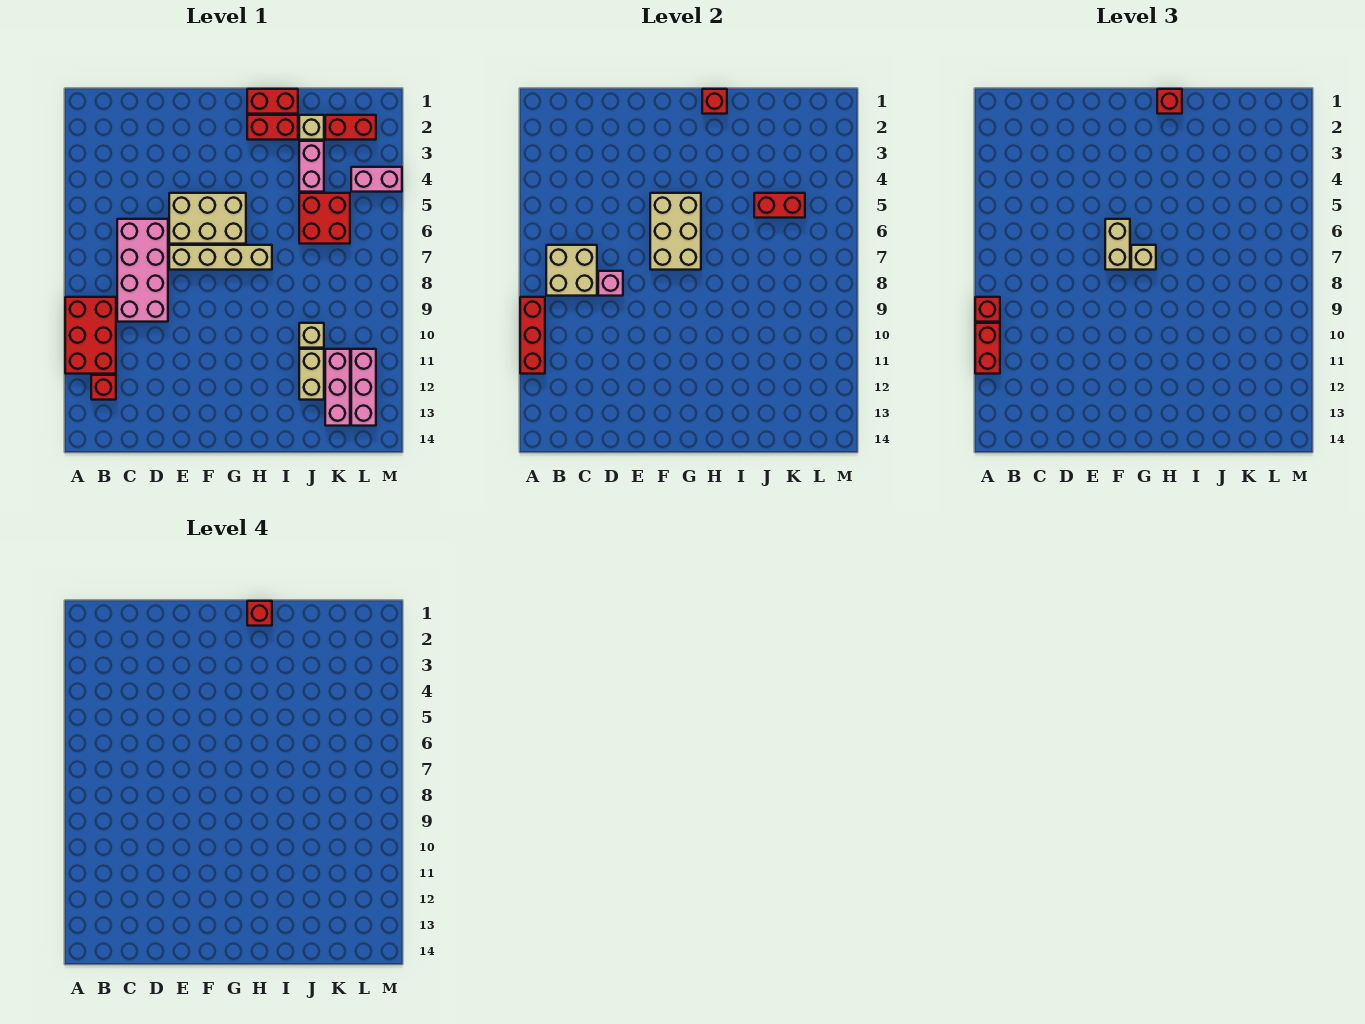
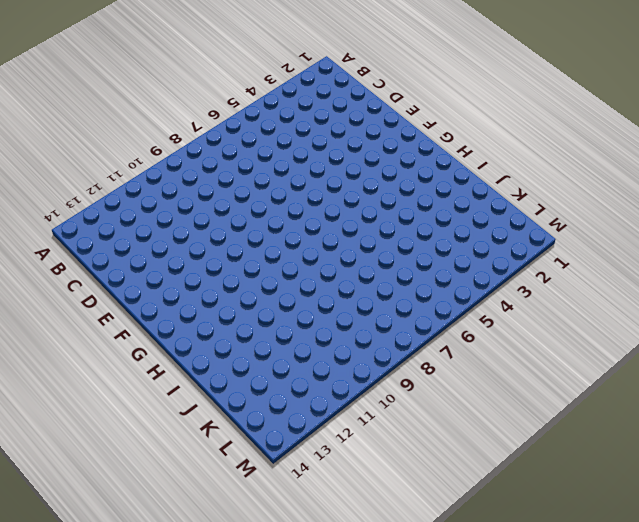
none -> red 2x3 brick [65,297,116,374]
none -> red 1x1 brick [91,375,116,400]
none -> pink 2x4 brick [117,219,168,322]

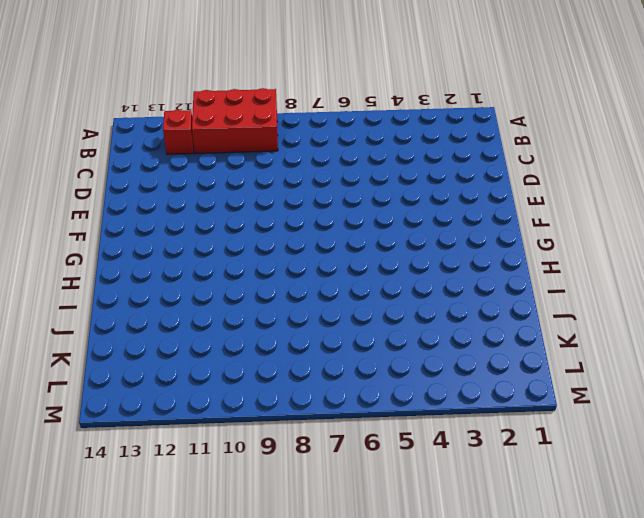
none -> pink 2x4 brick [117,219,168,322]
none -> tan 2x3 brick [169,193,246,244]
none -> tan 1x4 brick [169,245,272,270]

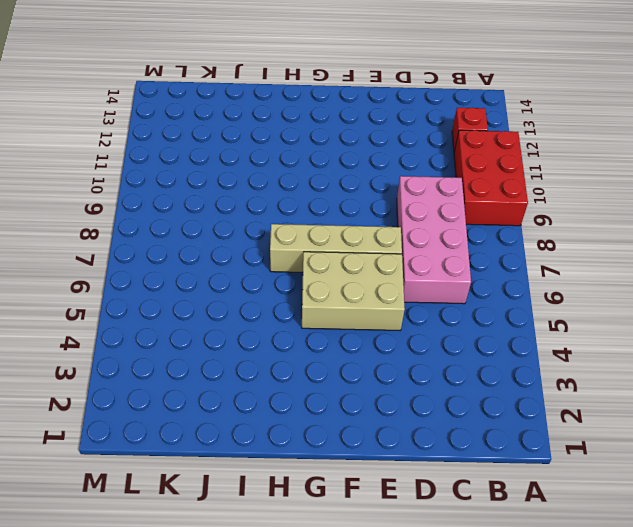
none -> red 1x2 brick [247,89,298,114]
none -> red 1x2 brick [247,115,298,140]
none -> tan 1x1 brick [299,115,324,140]

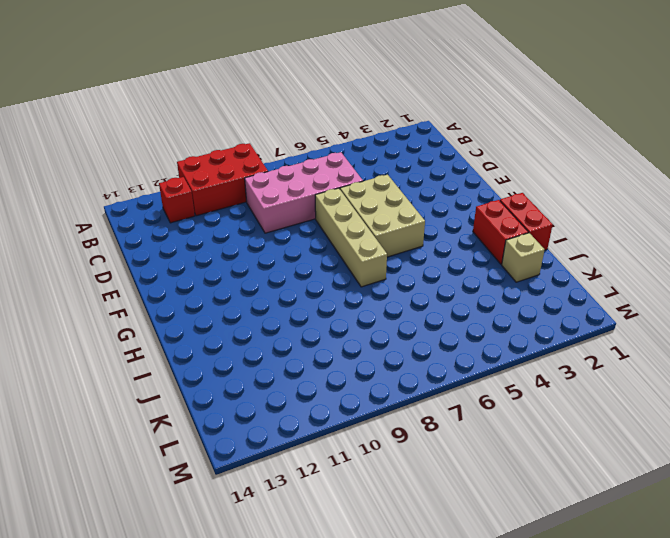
none -> pink 1x2 brick [299,141,324,192]
none -> red 2x2 brick [299,193,350,244]
none -> tan 1x1 brick [299,323,324,348]

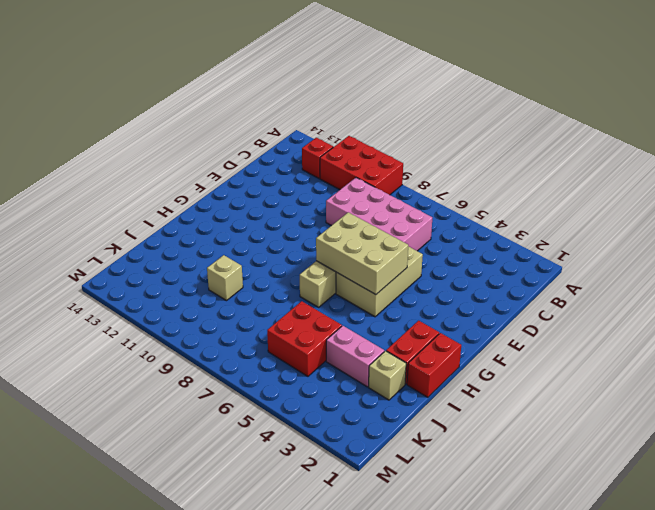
none -> tan 1x2 brick [299,349,324,400]
none -> red 1x2 brick [325,115,376,140]
none -> pink 1x3 brick [325,349,350,426]

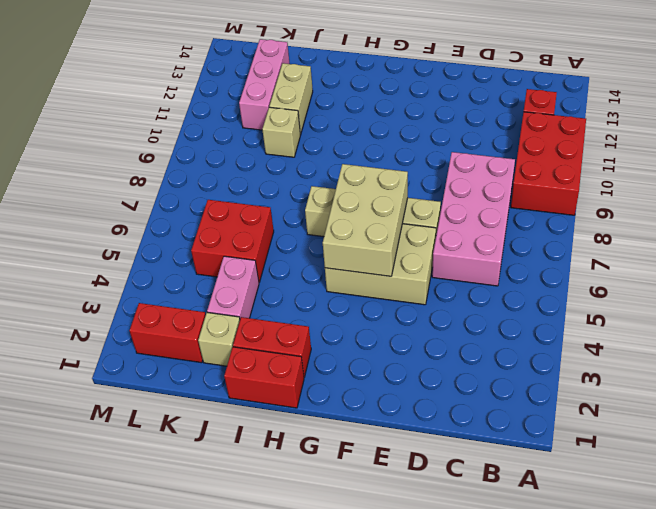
none -> pink 1x2 brick [351,167,402,192]
none -> pink 1x3 brick [351,349,376,426]
none -> red 1x3 brick [520,297,545,374]

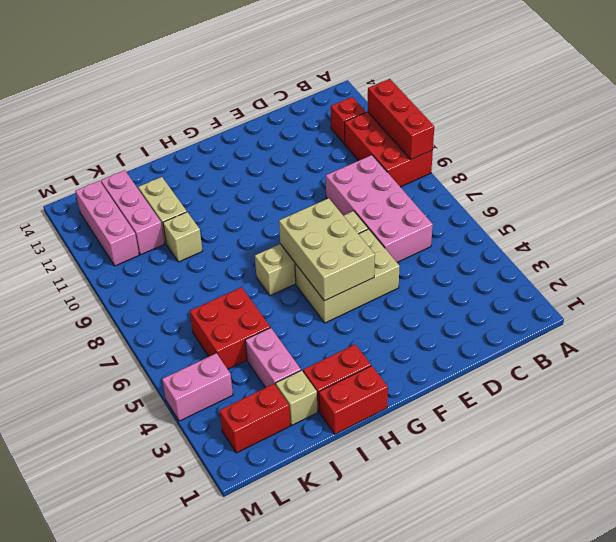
none -> tan 2x2 brick [546,245,597,296]
none -> pink 1x1 brick [598,271,623,296]
none -> red 1x1 brick [702,89,727,114]

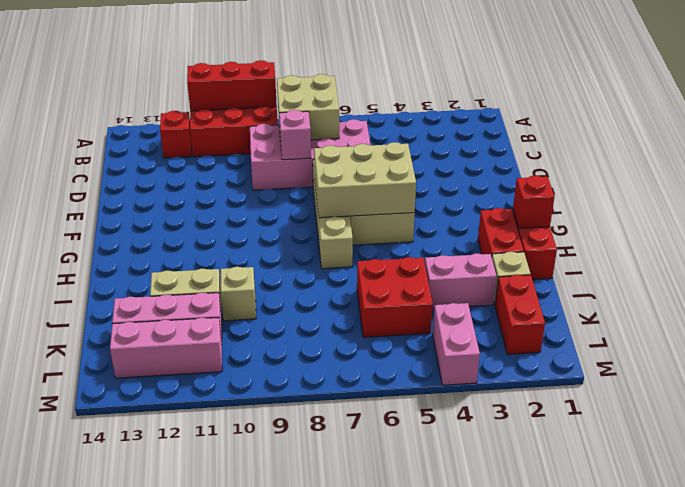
none -> red 1x2 brick [754,193,805,218]
none -> red 1x1 brick [975,297,1000,322]
none -> red 1x2 brick [975,323,1000,374]

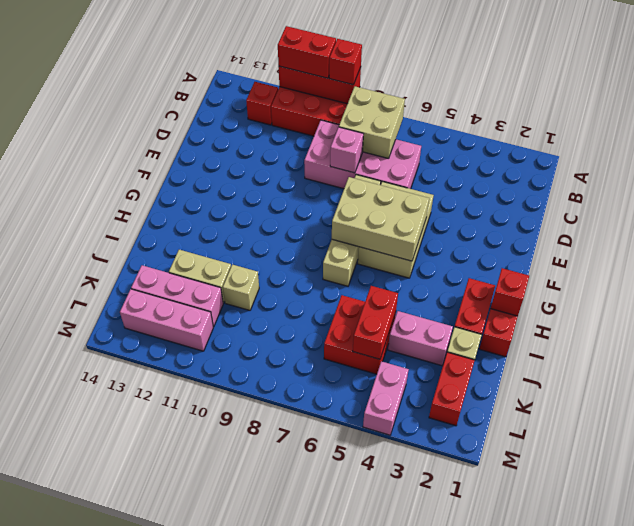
none -> tan 1x2 brick [1105,219,1130,270]
none -> tan 1x1 brick [1131,245,1156,270]
none -> red 1x1 brick [1157,89,1182,114]

